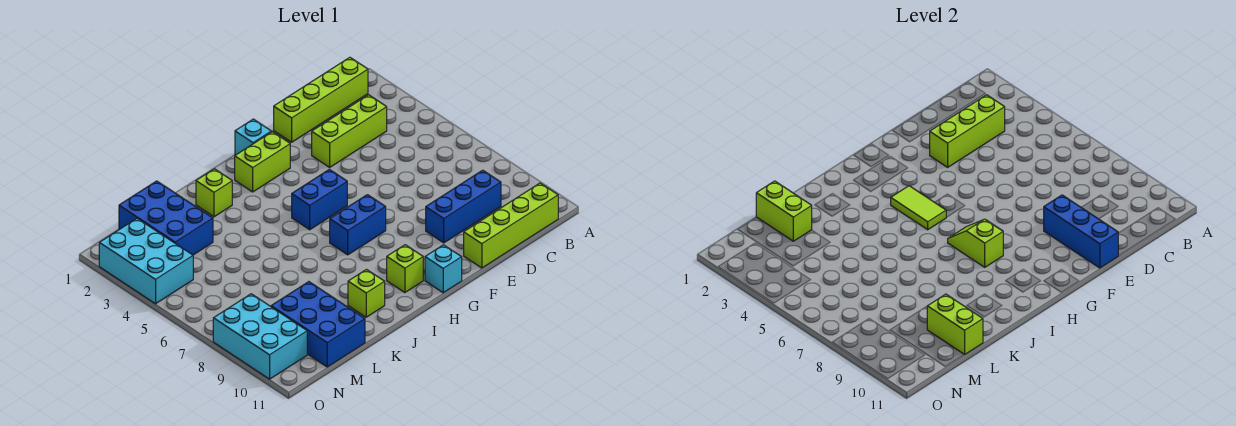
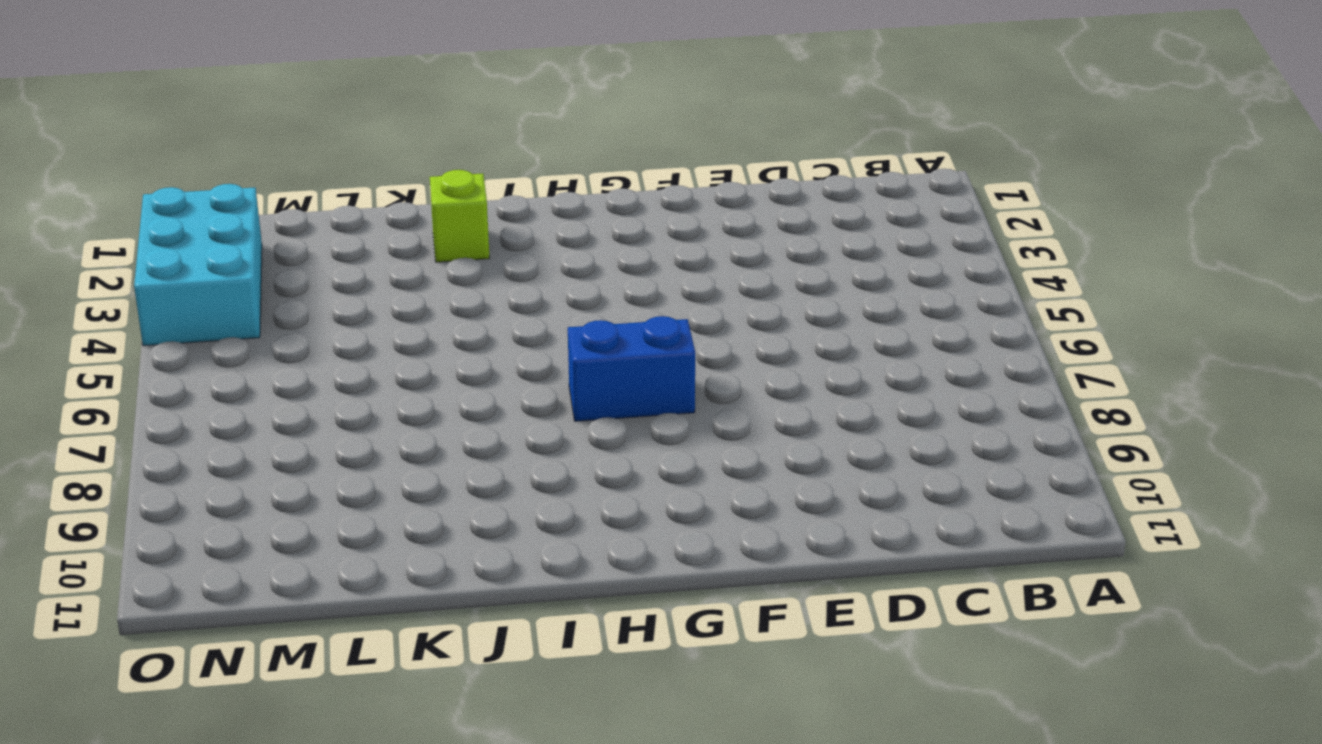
none -> lime 1x4 brick [274,57,368,142]
none -> lime 1x4 brick [464,183,558,268]
none -> lime 1x3 brick [312,95,387,167]

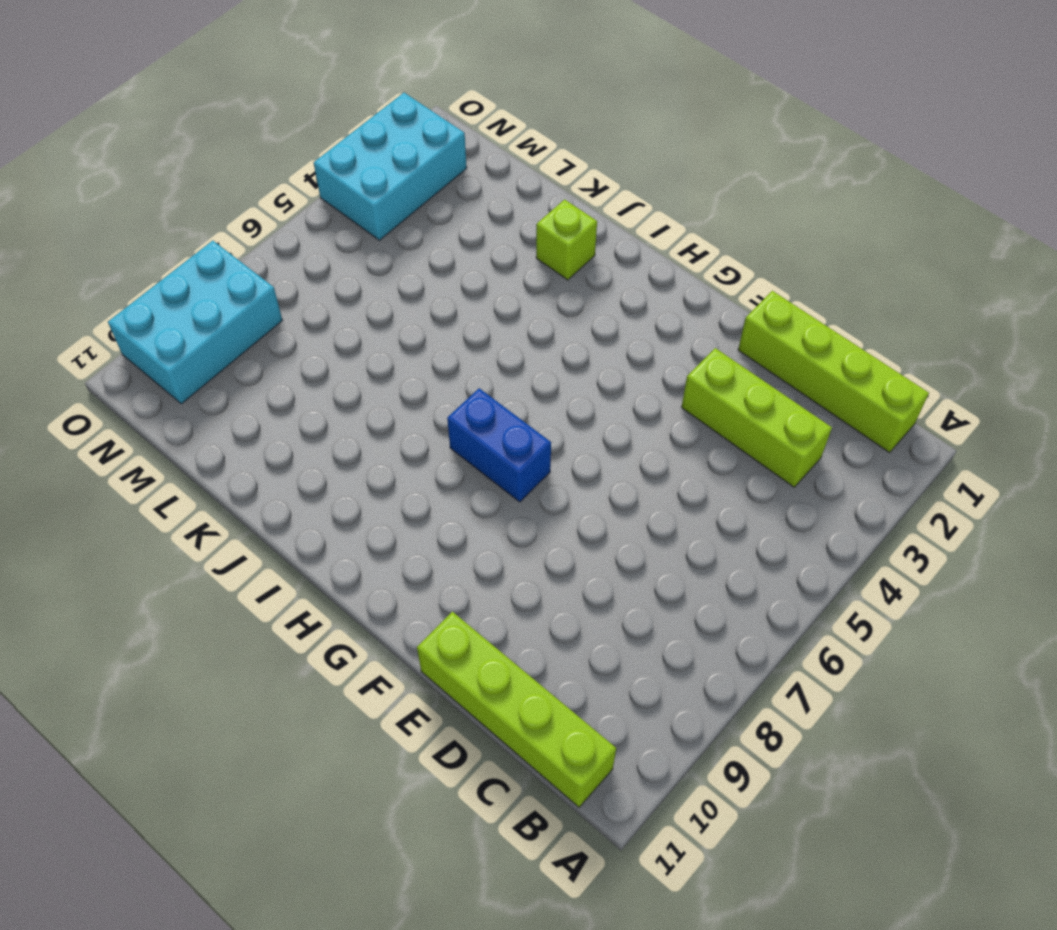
none -> blue 1x3 brick [426,170,501,243]
none -> cyan 1x1 brick [235,119,271,155]
none -> lime 1x2 brick [235,132,290,192]

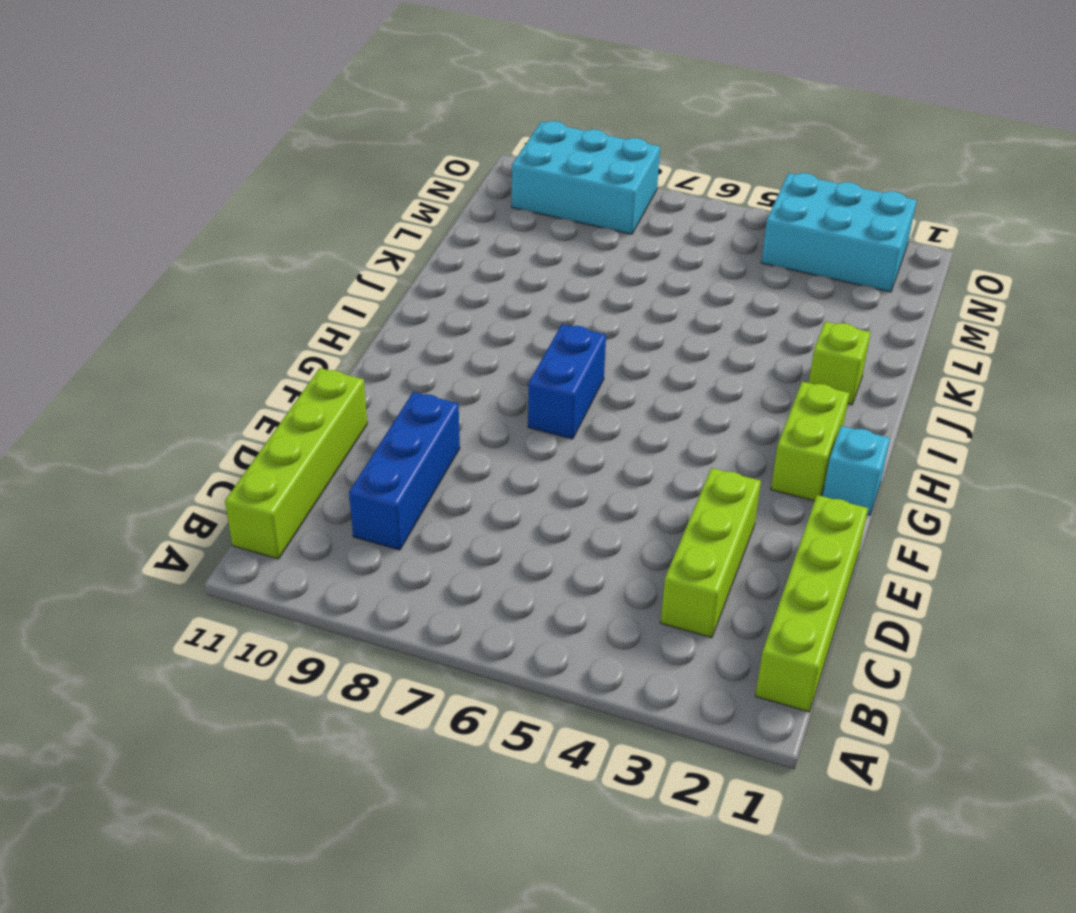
none -> blue 1x2 brick [292,169,347,230]
none -> cyan 1x1 brick [425,245,462,293]
none -> lime 1x1 brick [387,245,423,293]

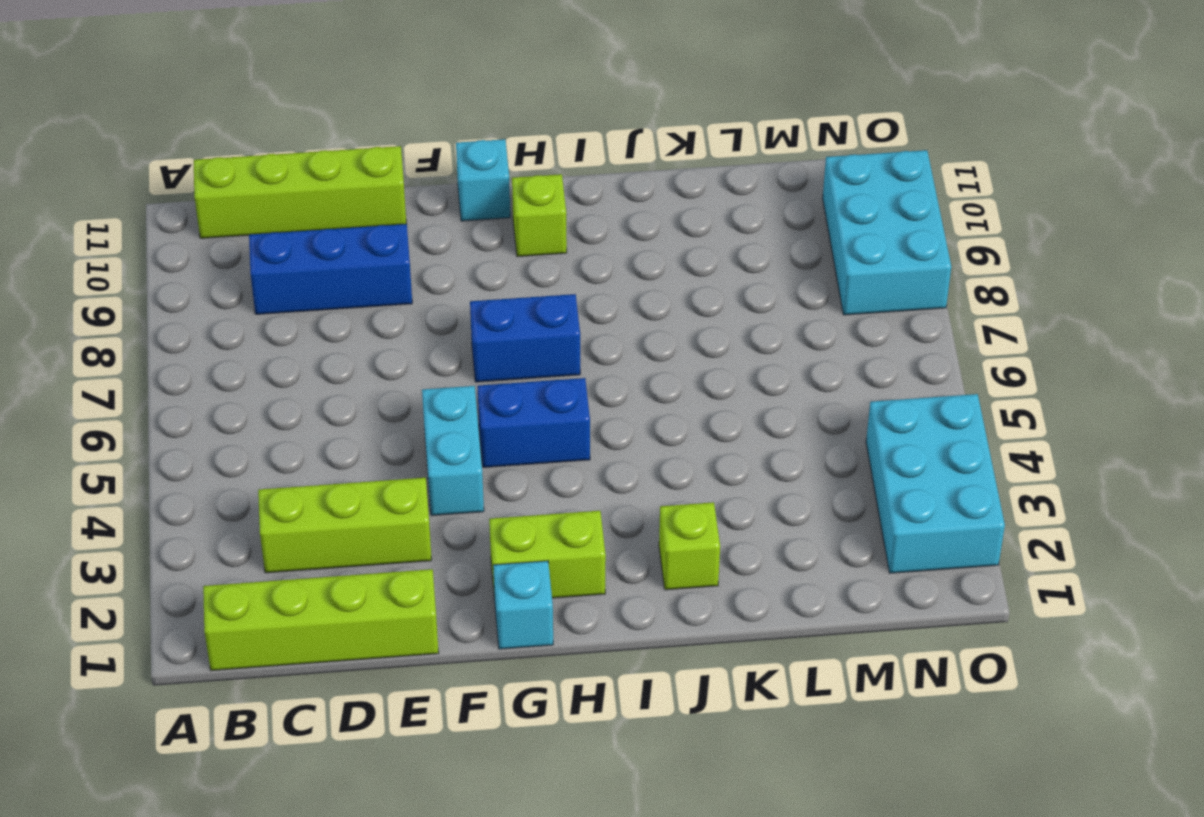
cyan 1x2 brick [422,386,484,515] -> none
none -> lime 1x1 brick [348,270,385,317]
none -> blue 2x3 brick [119,181,213,255]
none -> blue 2x3 brick [271,282,365,367]

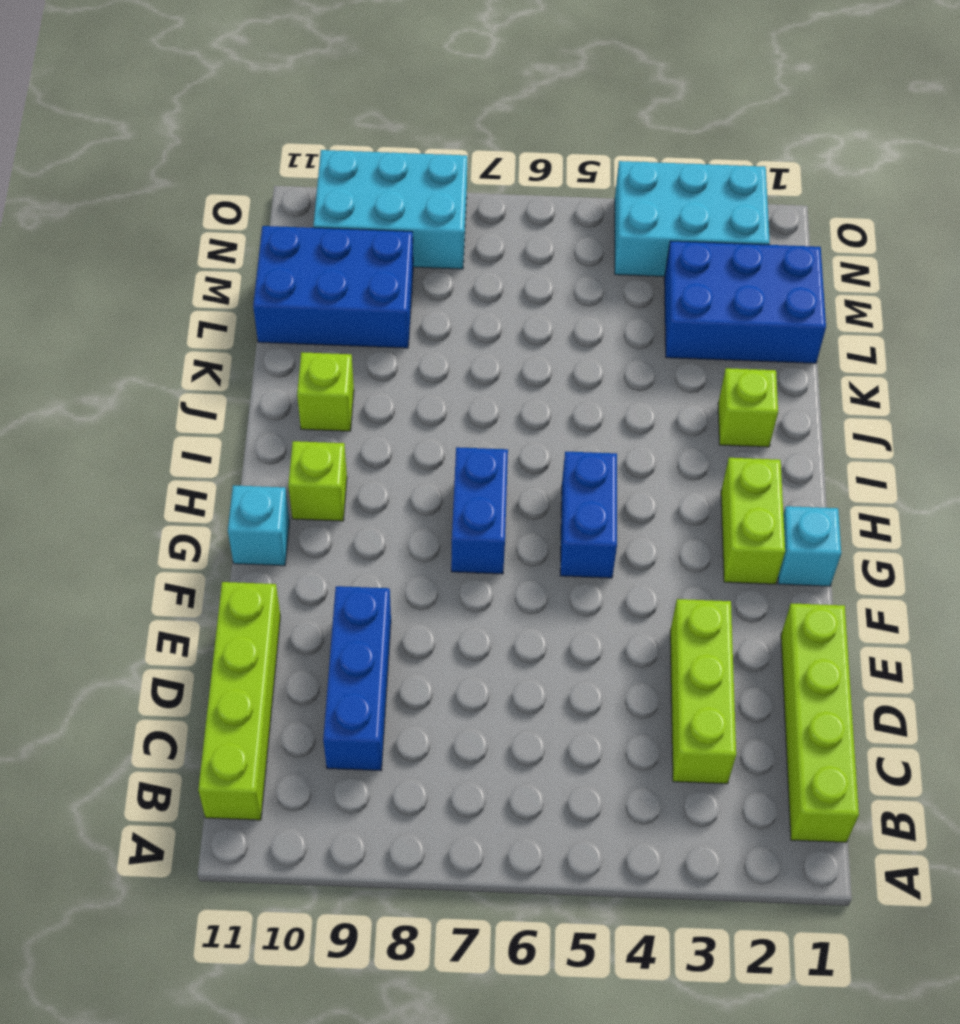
none -> lime 1x3 brick [930,95,1005,167]
none -> blue 1x3 brick [1044,195,1118,268]
none -> lime 1x2 tile [891,186,946,230]

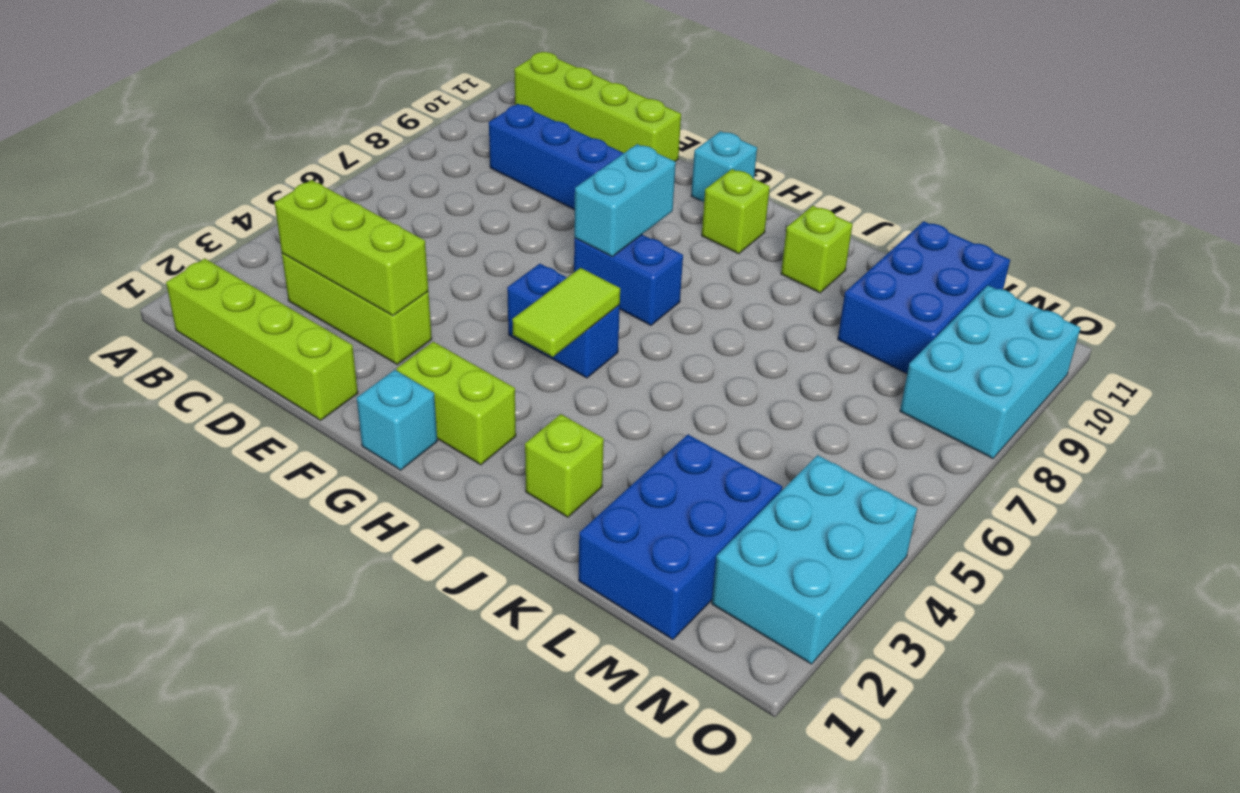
cyan 1x2 brick [574,144,676,257] -> none
none -> blue 1x3 brick [1044,195,1118,268]
none -> lime 1x2 slope [948,219,1003,267]
none -> lime 1x2 brick [756,181,812,241]

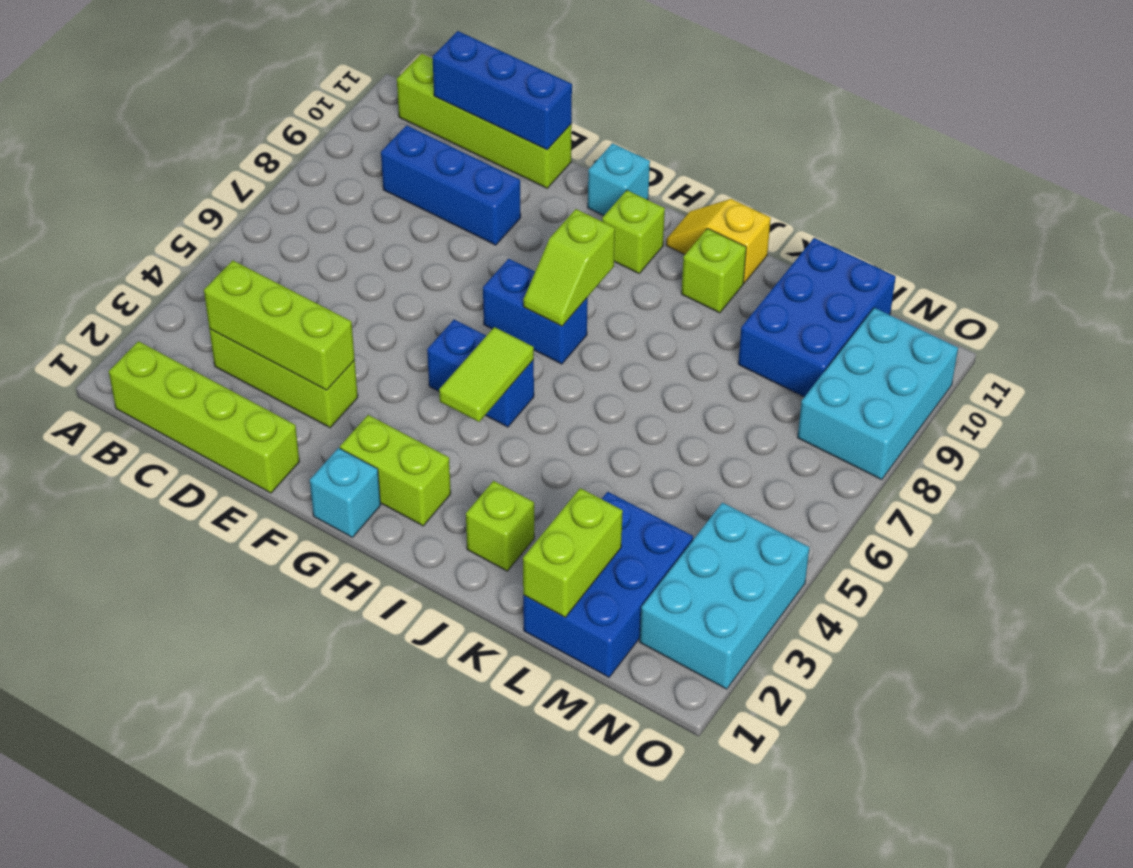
blue 1x3 brick [433,31,572,150] -> blue 1x3 brick turned to [1044,195,1118,268]
yellow 1x2 slope [666,199,771,283] -> none
none -> lime 1x2 brick [927,294,983,355]

